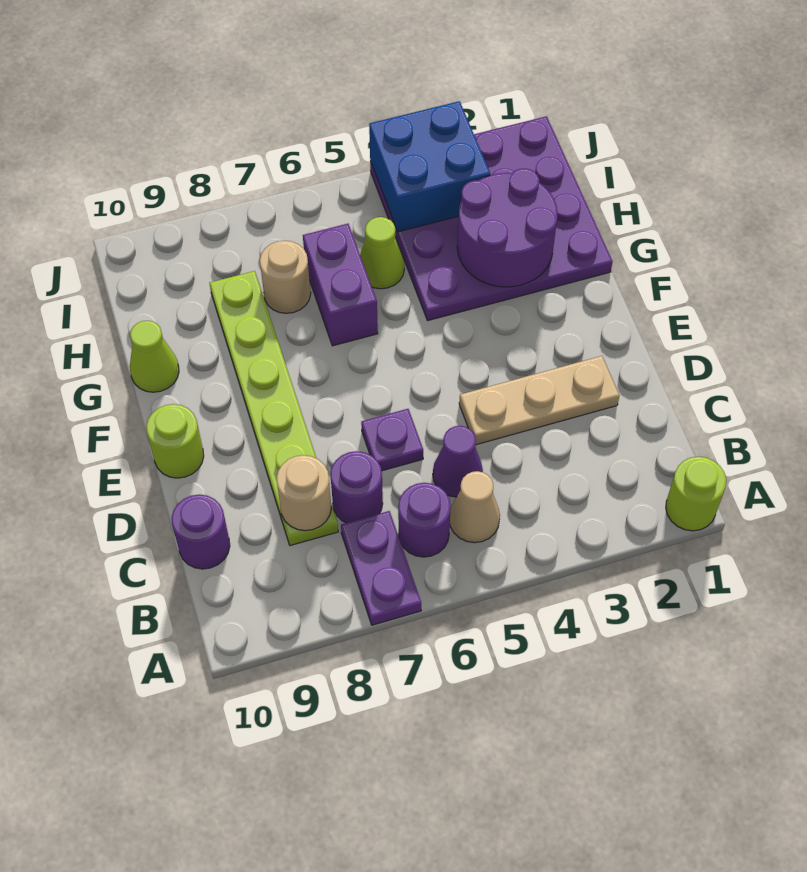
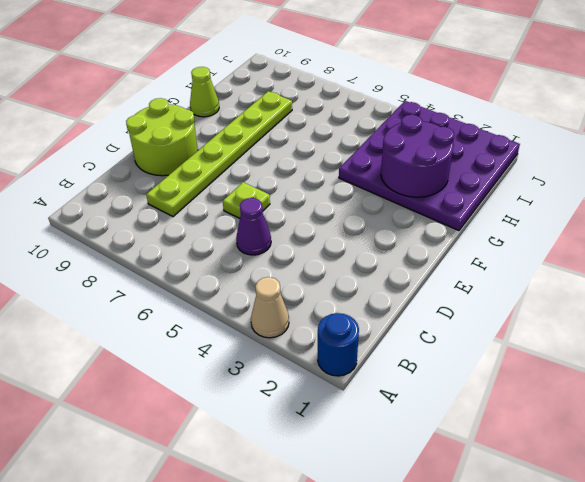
blue 1x1 round brick [318,313,359,376] -> lime 1x1 round brick [666,457,726,531]
tan 1x1 cone [251,277,289,338] -> tan 1x1 cone moved to [450,471,500,543]
lime 1x1 plate [223,182,270,218] -> purple 1x1 plate [361,409,423,471]
lime 2x2 round brick [126,98,198,176] -> lime 1x1 round brick [146,404,204,478]
none -> purple 1x2 plate [341,511,421,625]
none -> purple 1x1 round brick [398,483,451,557]
none -> purple 1x1 round brick [330,451,383,523]

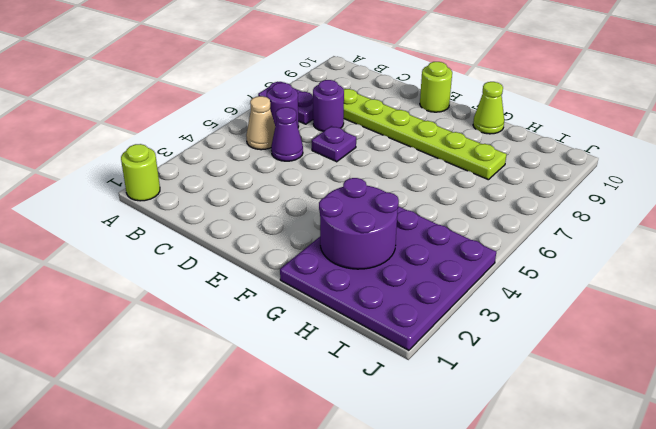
none -> purple 1x1 round brick [172,495,230,569]
none -> tan 1x3 plate [459,356,619,445]
none -> purple 1x2 brick [303,224,378,346]

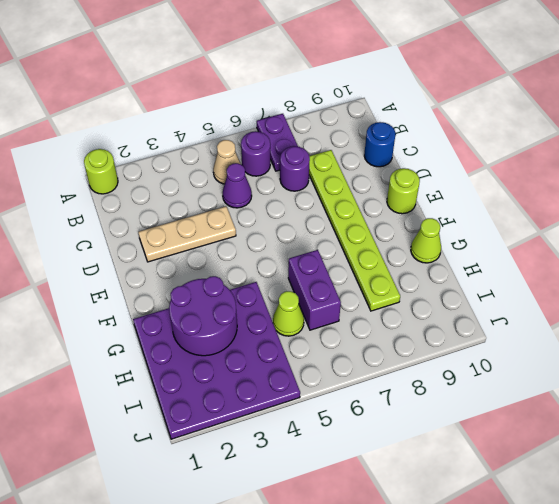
blue 1x1 round brick [364,122,396,167] -> purple 1x1 round brick [172,495,230,569]
none -> purple 1x1 plate [361,409,423,471]
none -> tan 1x1 round brick [260,241,311,313]
none -> tan 1x1 round brick [276,455,331,531]

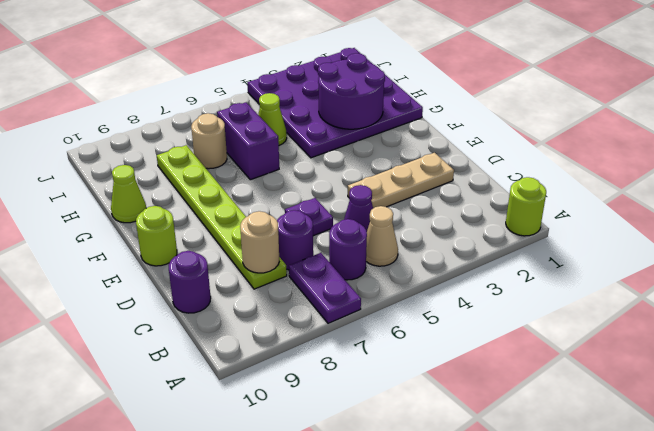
none -> blue 2x2 brick [369,101,490,232]

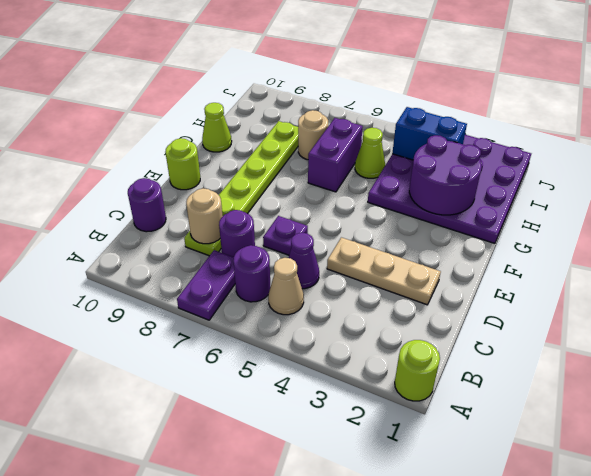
blue 1x2 brick [392,107,467,160] -> blue 2x2 brick [369,101,490,232]

